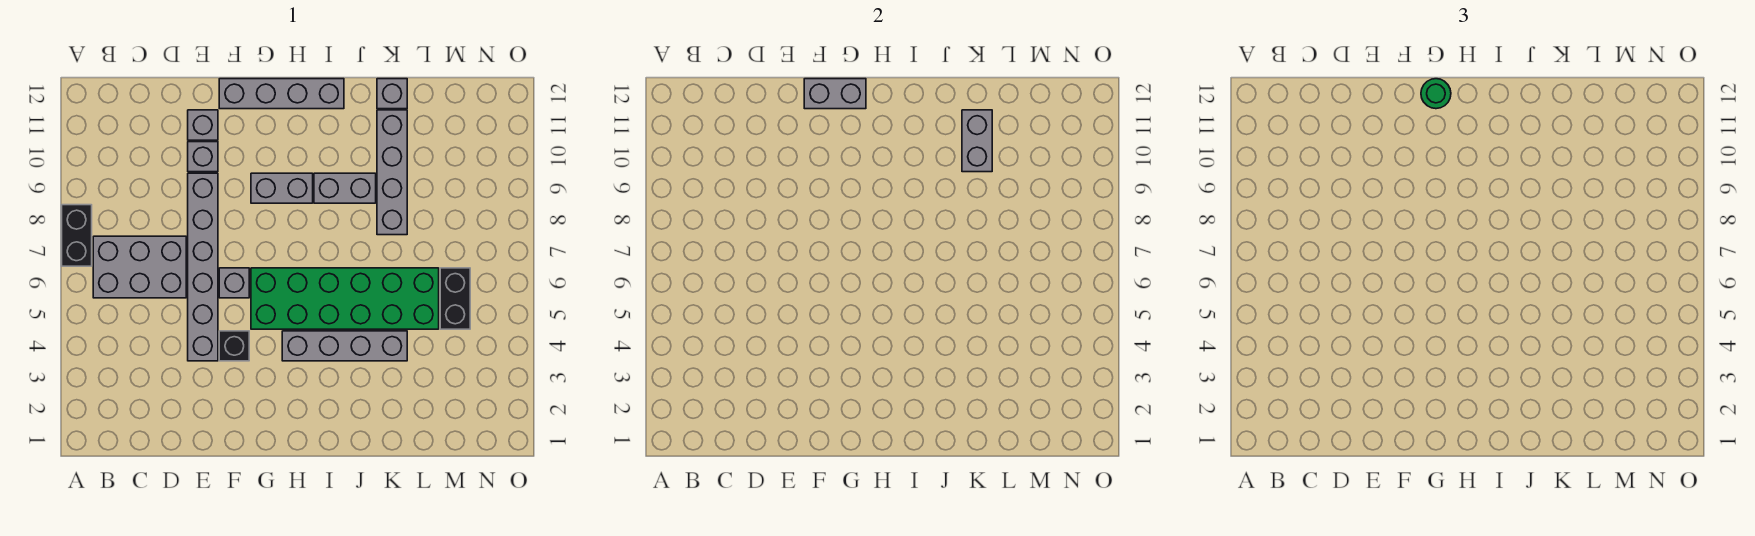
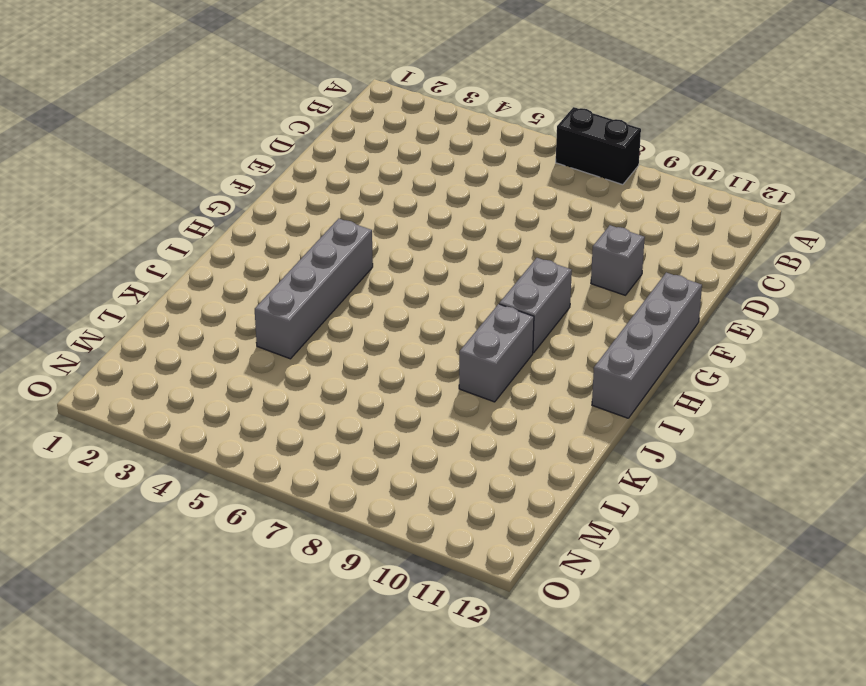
none -> grey 2x3 brick [93,236,186,298]
none -> grey 1x6 brick [188,173,218,361]
none -> grey 1x1 brick [188,110,218,140]

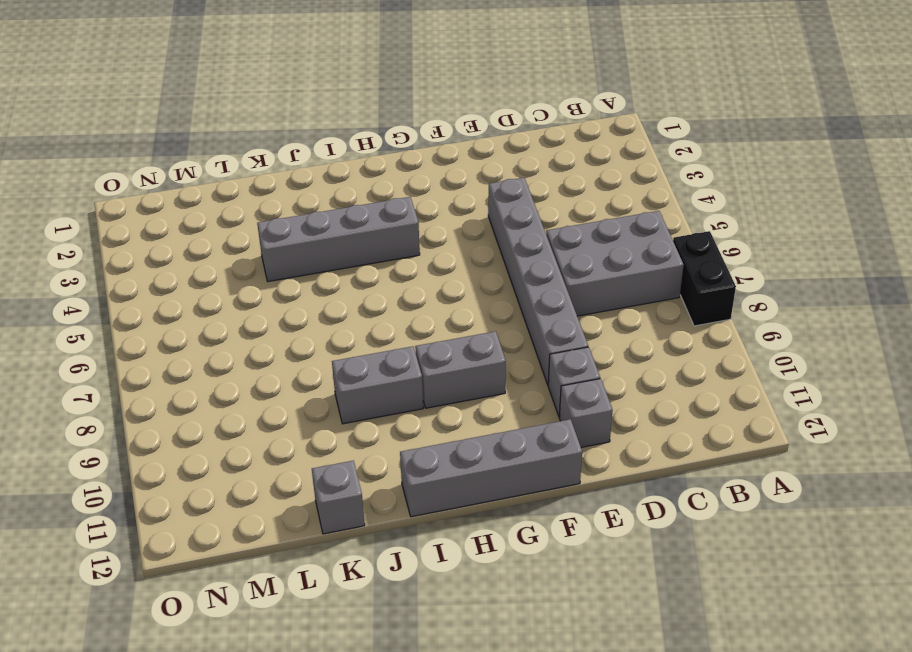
none -> black 1x1 brick [219,331,249,361]
none -> grey 1x1 brick [219,268,249,298]
none -> green 2x6 brick [251,268,439,329]

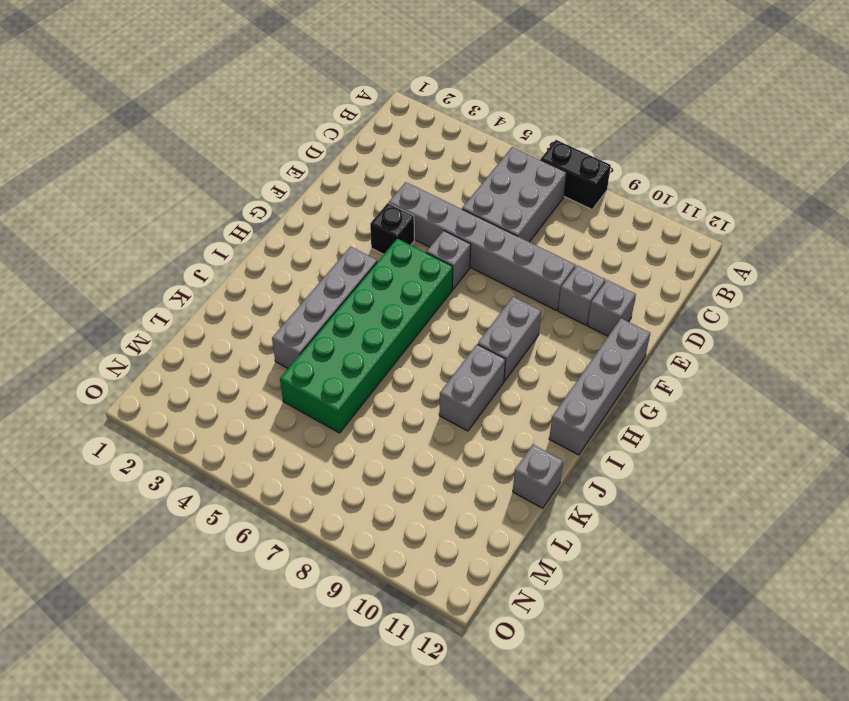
none -> grey 1x4 brick [377,110,407,235]
none -> black 1x2 brick [440,268,470,329]
none -> grey 1x2 brick [804,79,866,109]

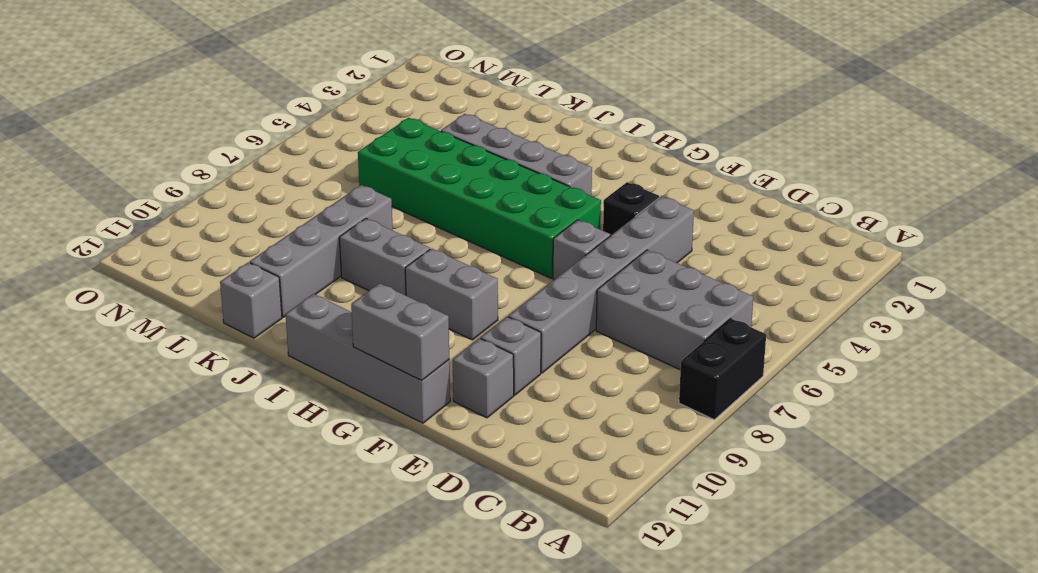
none -> black 1x2 brick [440,268,470,329]
none -> grey 1x2 brick [962,110,992,172]
none -> green 1x1 round brick [1421,79,1451,109]

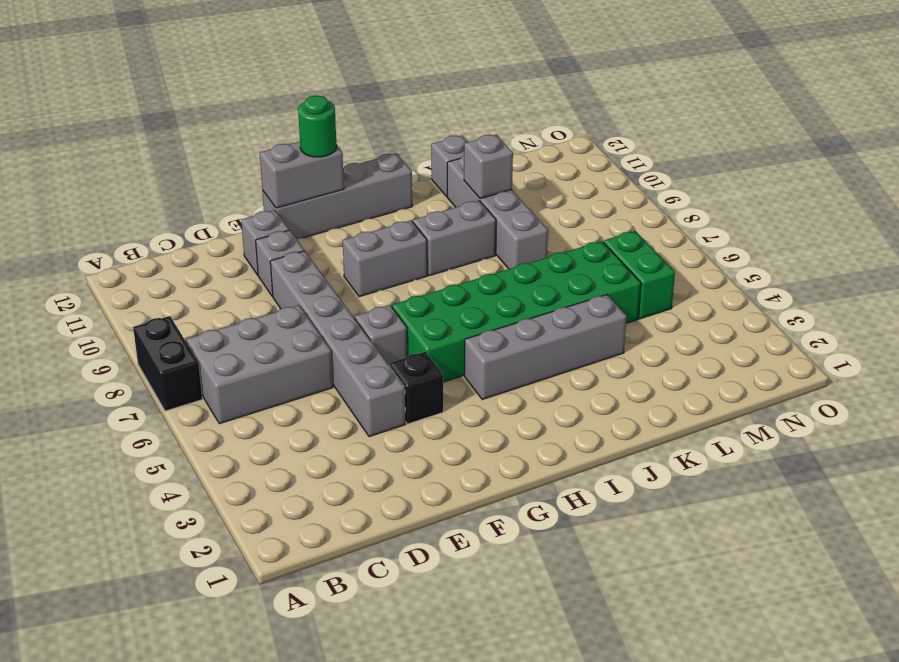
grey 1x1 brick [464,135,513,199] -> grey 1x2 brick [962,110,992,172]
green 1x2 brick [603,231,675,319] -> black 1x2 brick [440,268,470,329]

